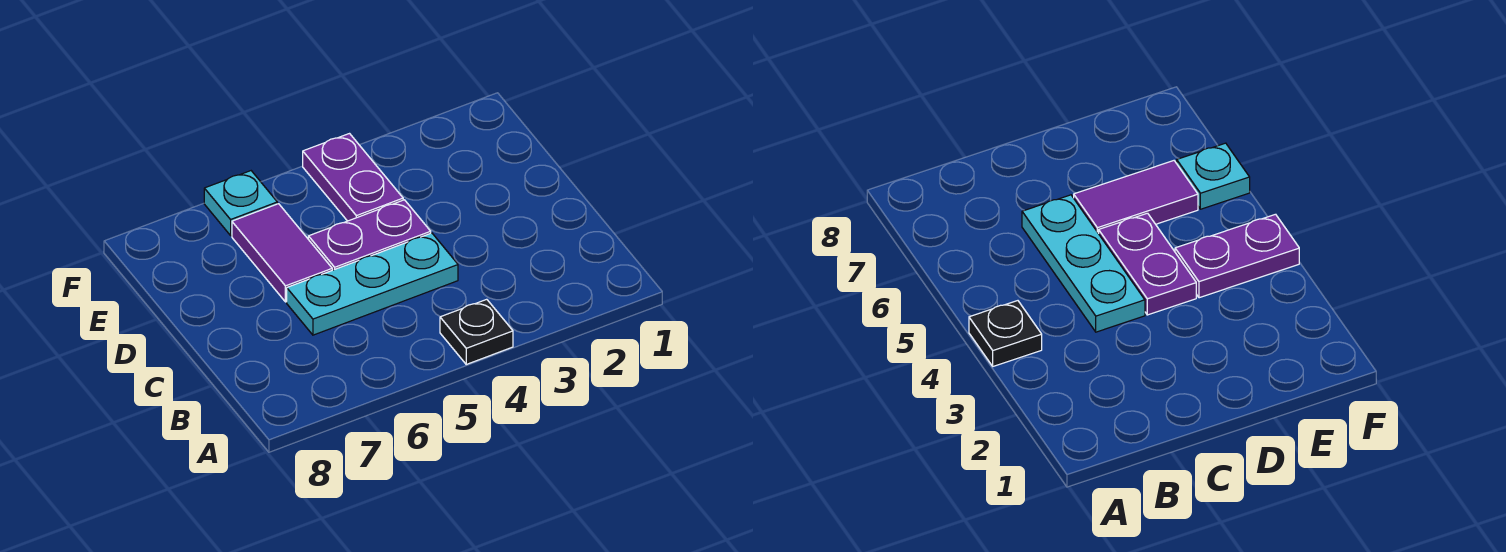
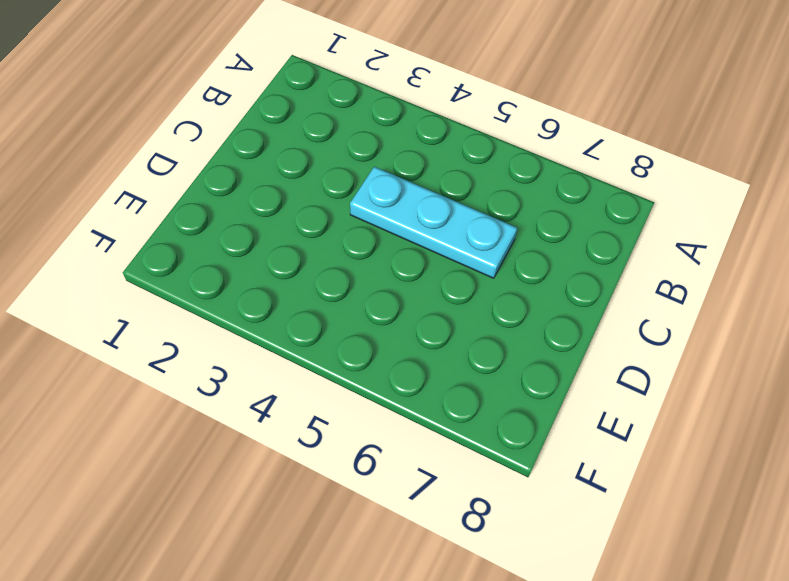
none -> black 1x1 plate [440,299,513,364]
none -> purple 1x2 plate [308,200,431,270]

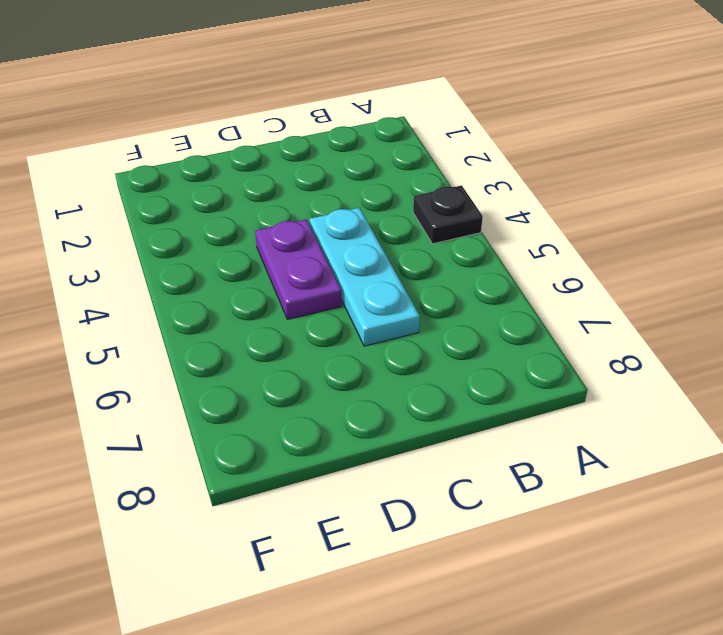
none -> purple 1x2 tile [232,204,332,302]
none -> purple 1x2 plate [303,134,403,221]

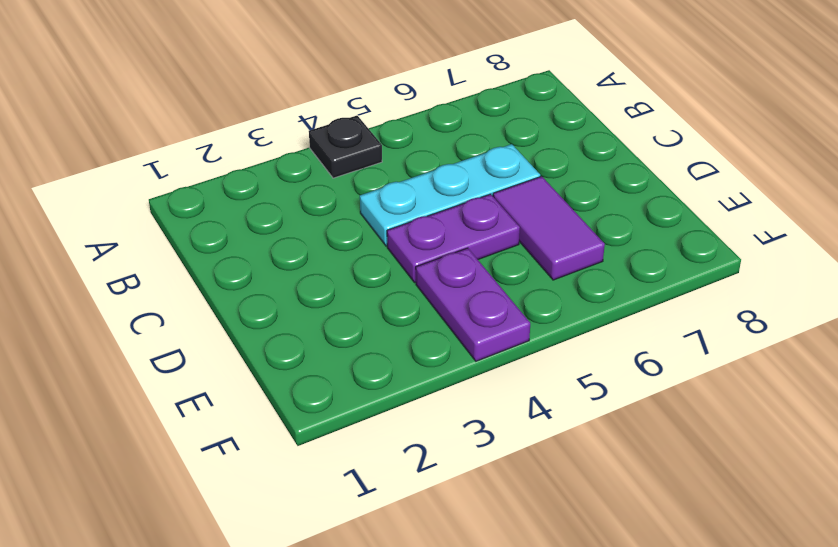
none -> cyan 1x1 plate [204,171,277,235]

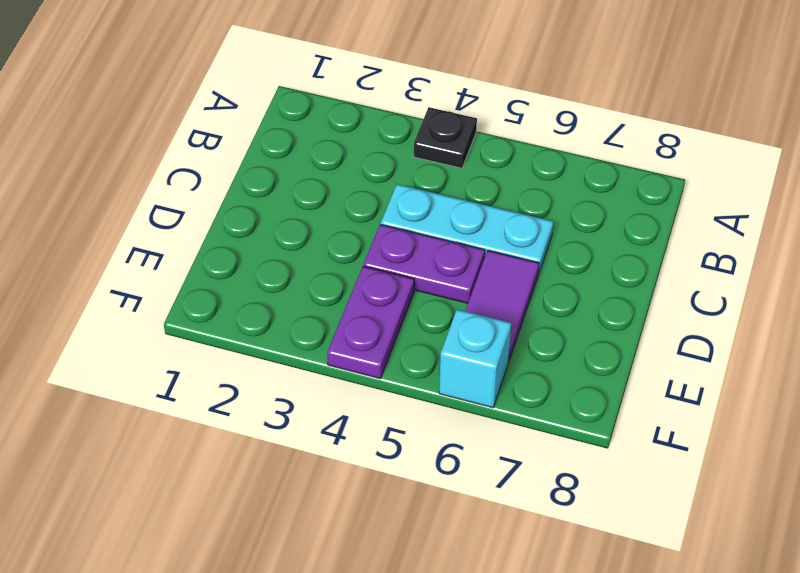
cyan 1x1 brick [439,309,511,408] -> cyan 1x1 plate [204,171,277,235]

